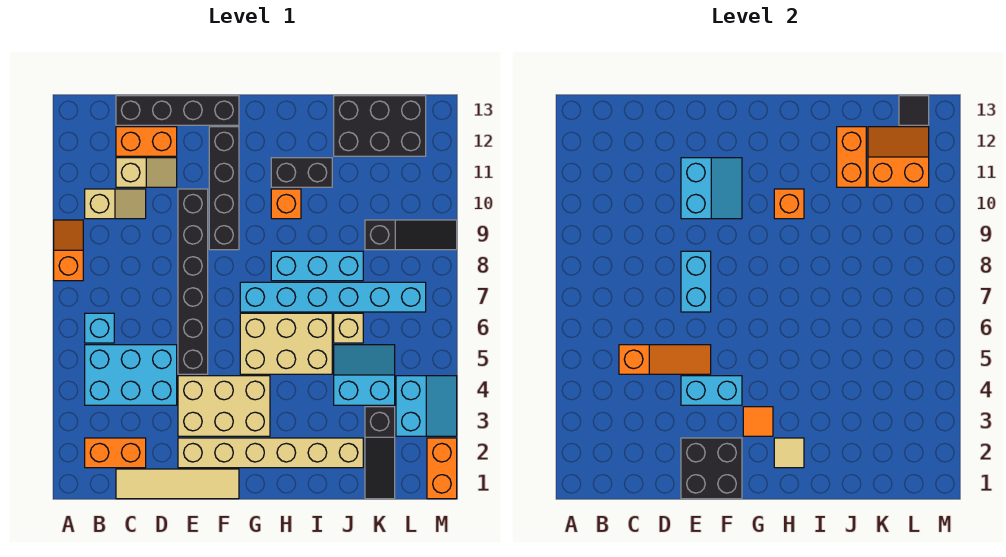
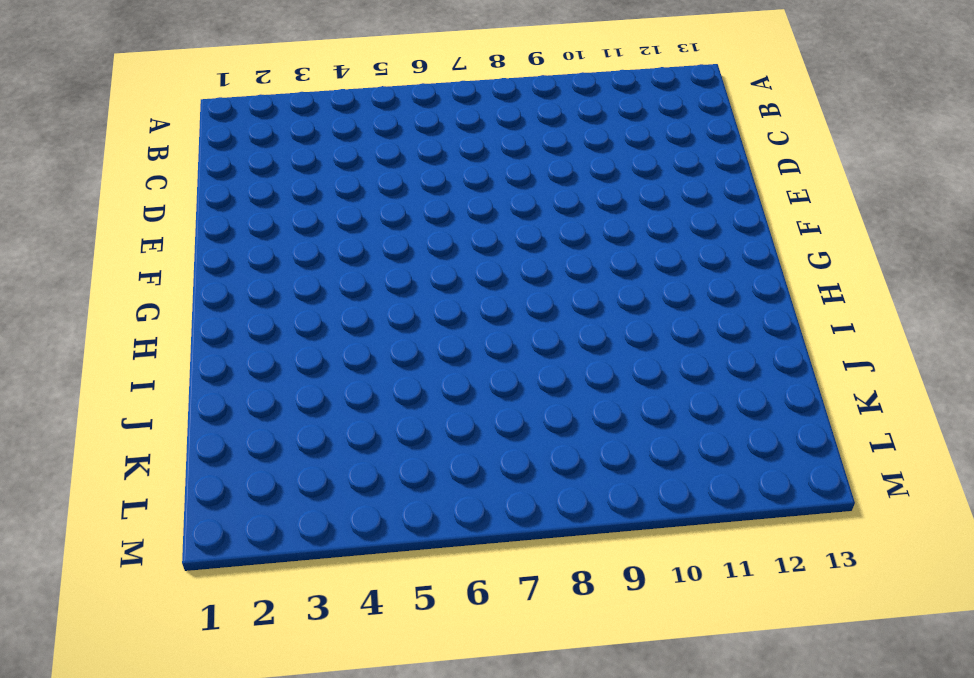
none -> orange 1x2 slope [54,220,83,281]
none -> orange 1x2 brick [85,438,146,468]
none -> cyan 2x3 brick [85,345,177,405]
none -> cyan 1x1 brick [85,313,114,343]

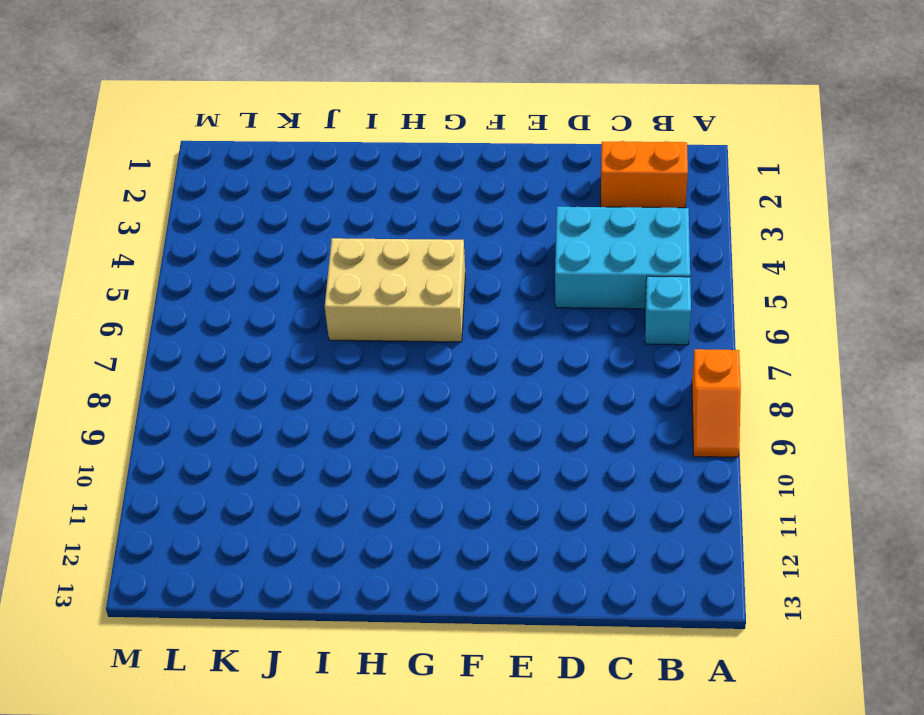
none -> tan 1x2 slope [85,189,146,219]
none -> tan 1x4 tile [116,469,239,499]
none -> tan 1x2 slope [116,158,177,187]
none -> orange 1x2 brick [116,127,177,156]

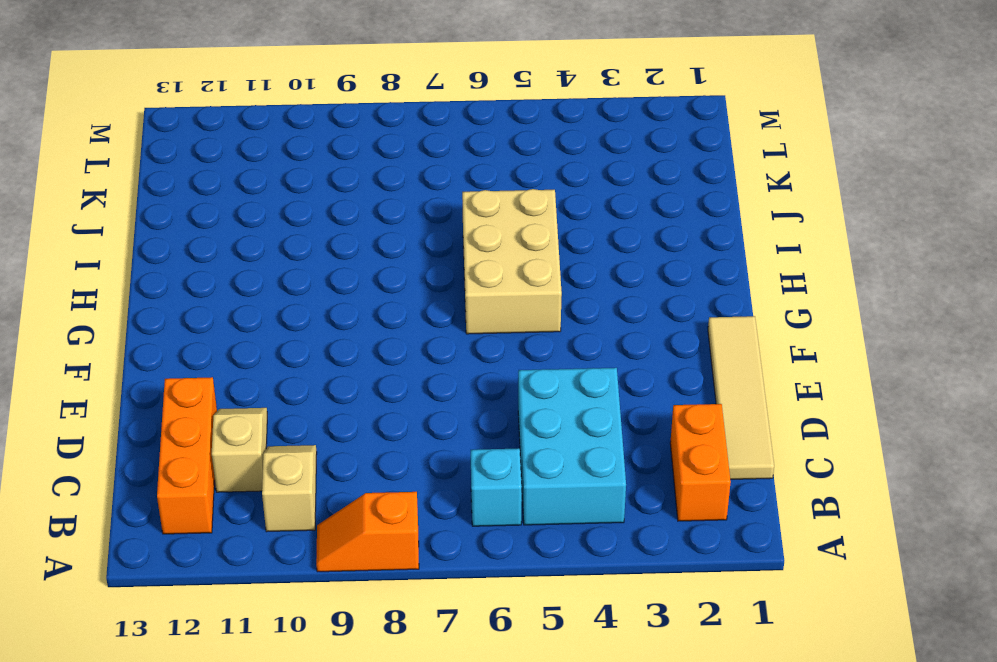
orange 1x3 brick [157,377,217,534] -> orange 1x2 brick [116,127,177,156]
none -> black 1x4 brick [116,96,239,125]
none -> tan 1x6 brick [178,438,363,468]
none -> tan 2x3 brick [178,376,270,436]
none -> black 1x6 brick [178,189,208,374]

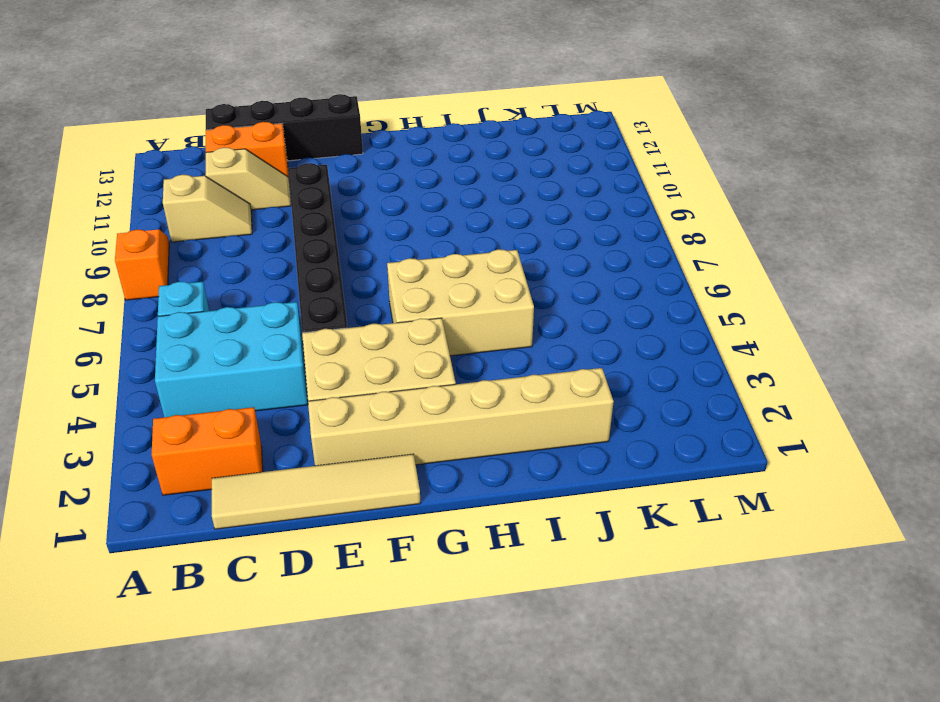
none -> black 1x4 brick [209,127,239,250]
none -> cyan 1x6 brick [240,282,426,312]
none -> cyan 1x3 brick [271,251,363,281]
none -> orange 1x1 brick [271,189,301,219]

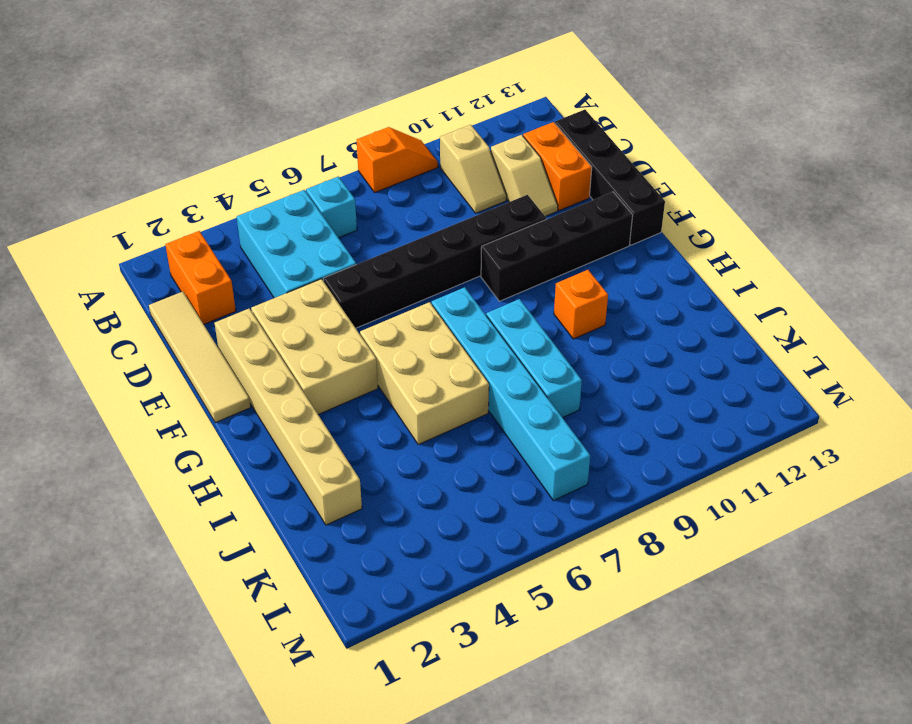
none -> black 1x2 brick [271,158,332,187]
none -> cyan 2x2 slope [334,345,395,405]
none -> tan 1x1 brick [334,313,363,343]
none -> black 2x3 brick [334,96,426,156]

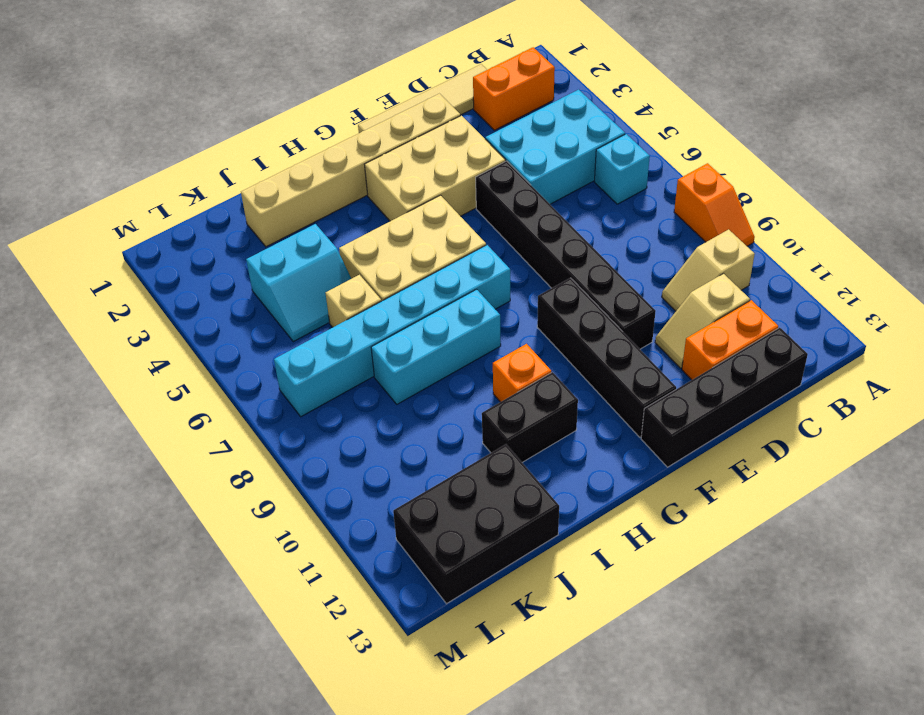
none -> black 1x3 slope [365,407,395,499]
none -> black 1x3 slope [365,220,457,250]
none -> cyan 2x2 slope [396,376,457,436]
none -> orange 1x2 brick [427,438,457,499]

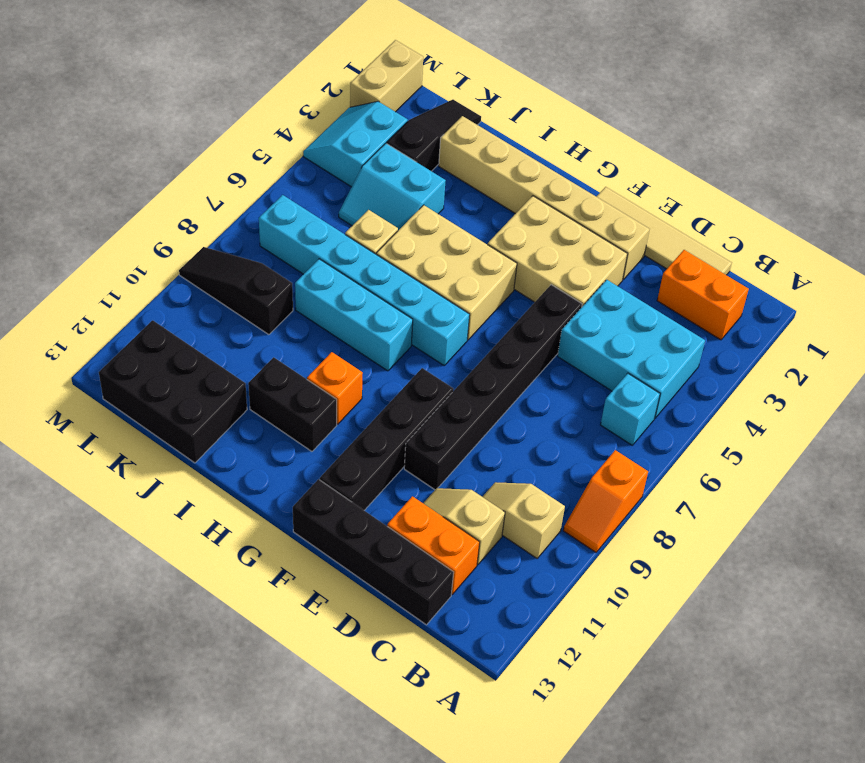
tan 1x2 brick [350,40,423,112] -> orange 1x2 brick [427,438,457,499]
none -> orange 1x3 slope [619,345,711,374]
none -> black 2x2 brick [681,438,742,499]
none -> cyan 1x2 brick [681,376,742,405]
none -> cyan 1x2 brick [681,251,711,312]

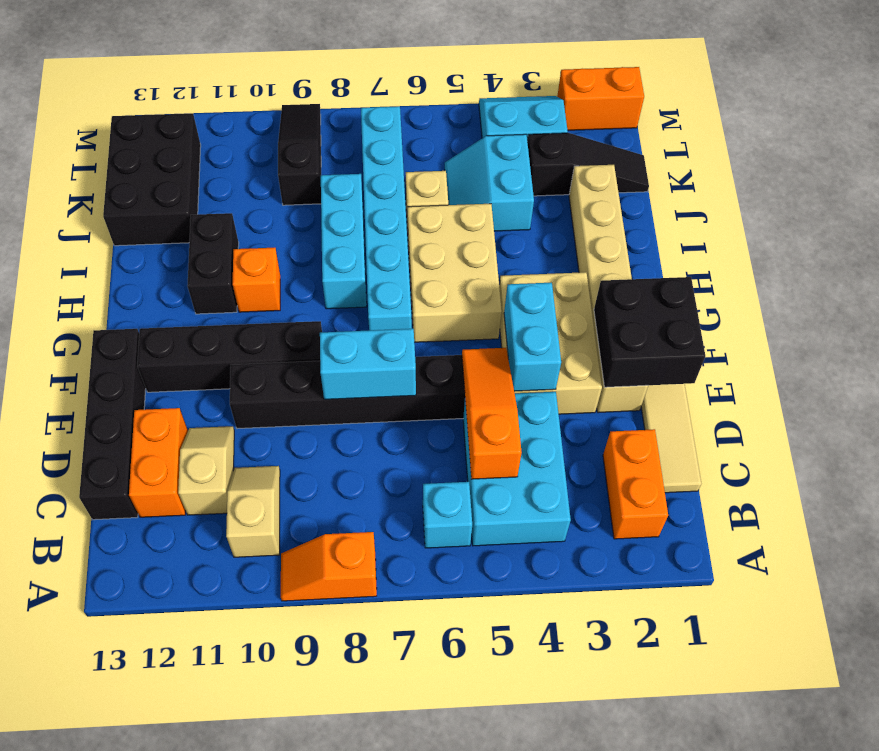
none -> cyan 2x2 slope [681,158,742,219]
none -> orange 1x1 tile [743,407,773,436]
none -> tan 1x1 tile [774,438,804,468]
none -> orange 1x1 brick [774,189,804,219]

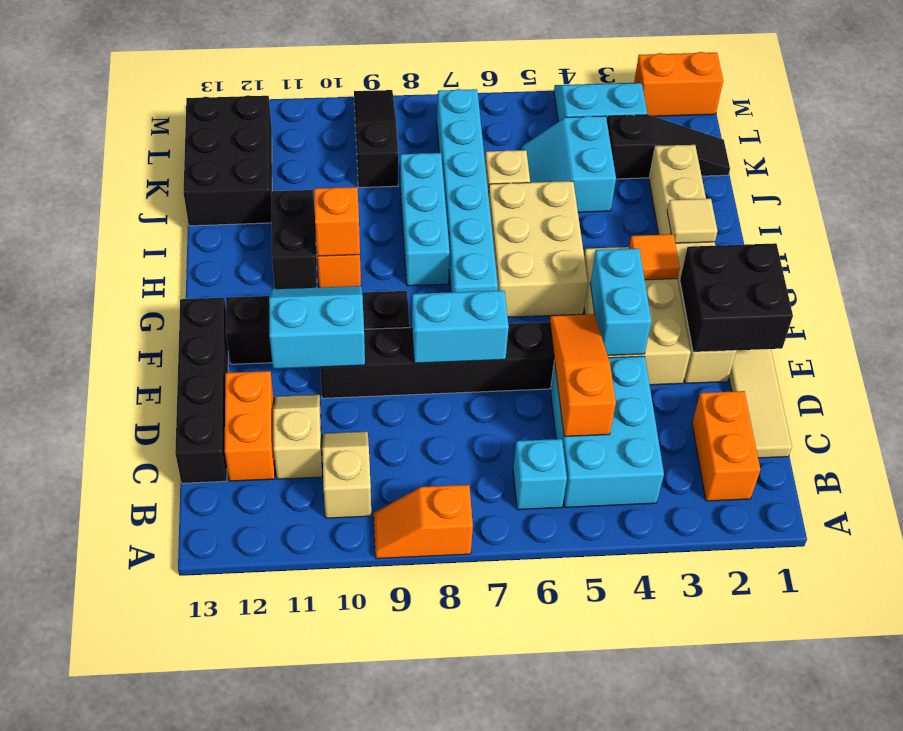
none -> orange 1x2 brick [837,127,866,187]
none -> orange 2x2 slope [868,127,929,187]
none -> black 1x1 tile [899,96,929,125]

